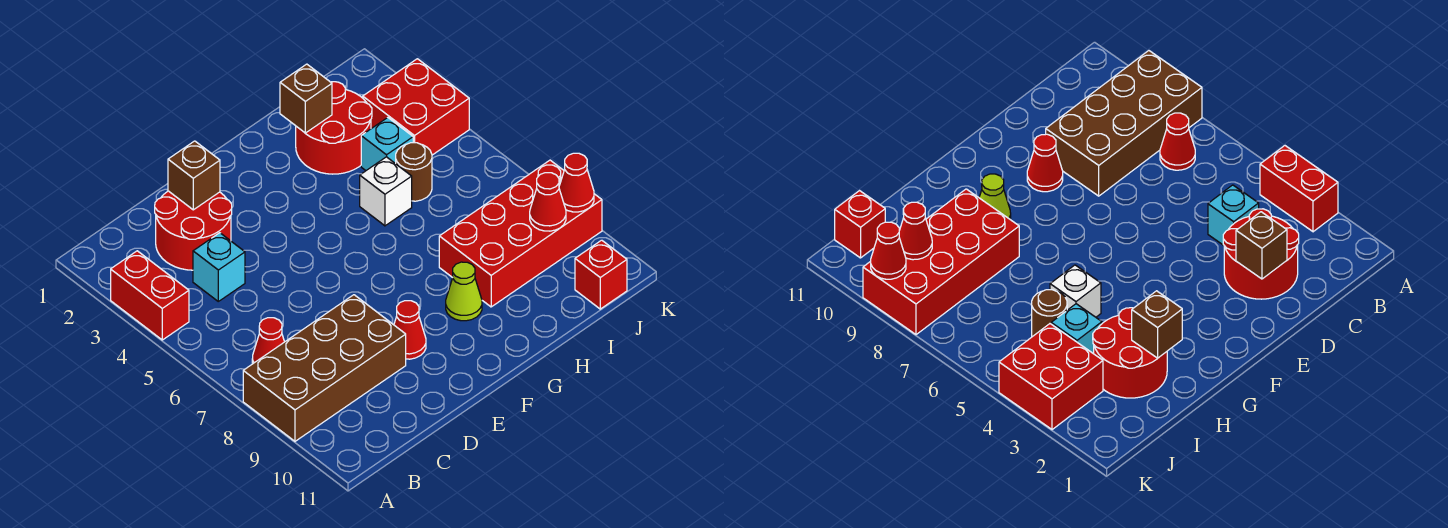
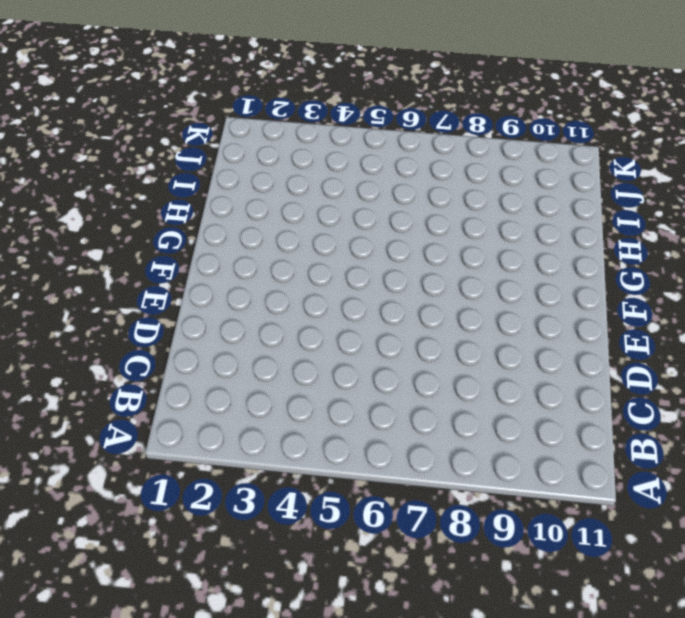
none -> red 1x2 brick [111,251,189,340]
none -> brown 2x4 brick [243,295,406,441]
none -> red 1x1 cone [252,318,284,364]

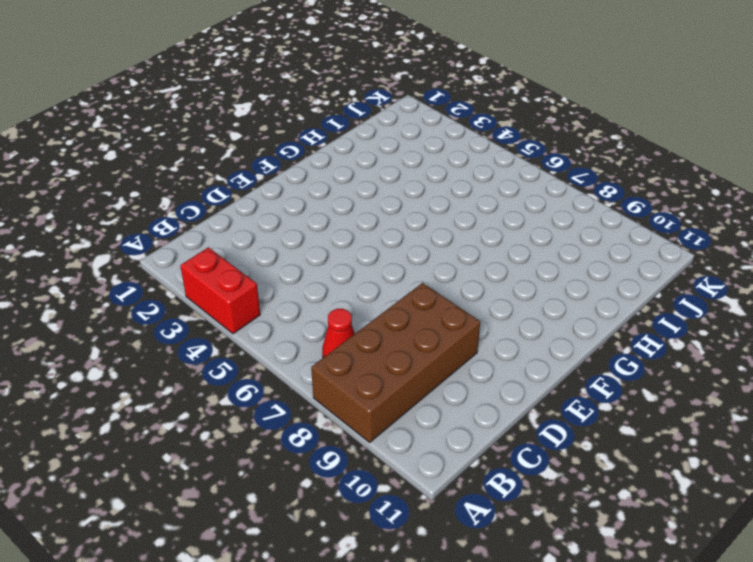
none -> red 2x2 round brick [155,191,232,270]
none -> cyan 1x1 brick [193,233,245,301]
none -> red 1x1 cone [394,301,426,359]

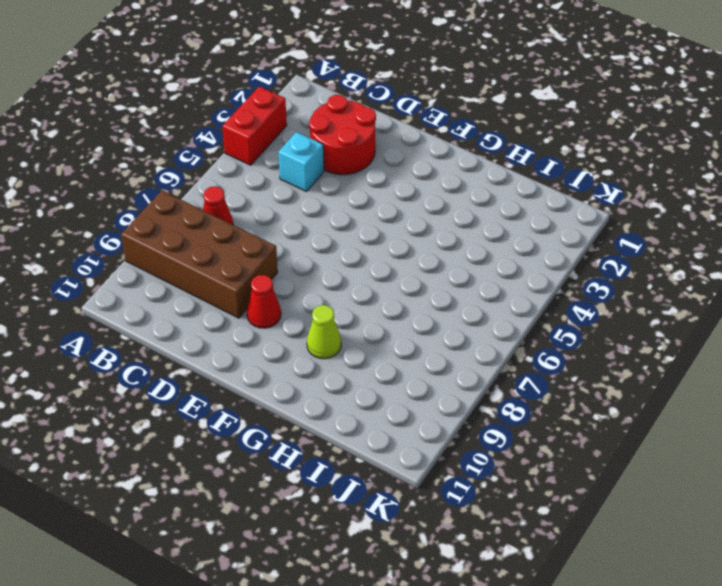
none -> red 2x2 round brick [296,82,372,174]
none -> white 1x1 brick [360,157,412,226]
none -> red 2x4 brick [439,160,602,307]

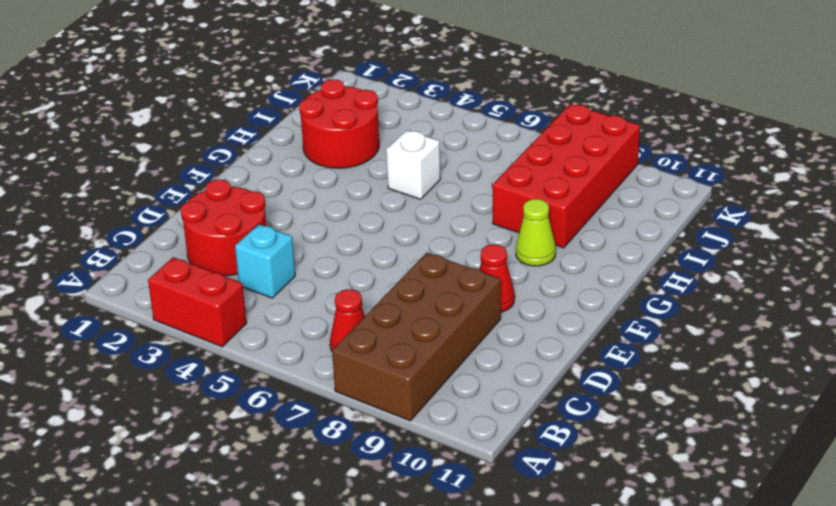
none -> cyan 1x1 brick [361,118,413,170]
none -> brown 1x1 round brick [396,143,432,201]
none -> red 2x2 brick [363,59,469,155]

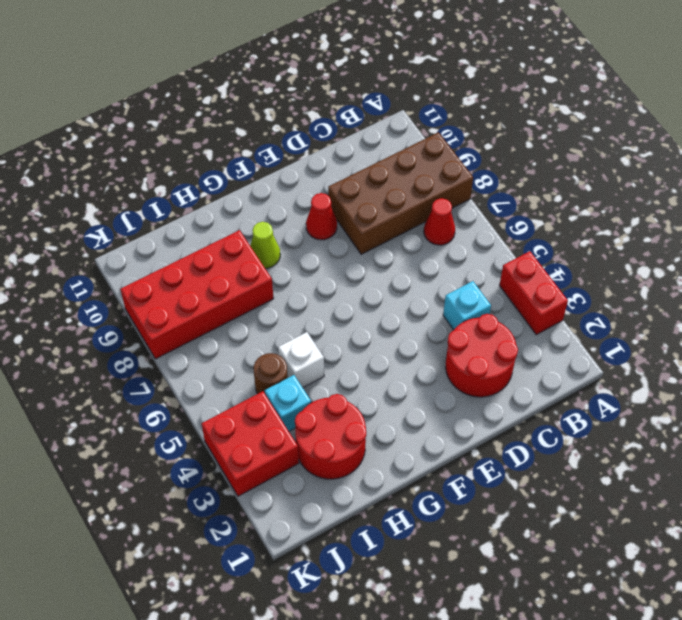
none -> red 1x1 brick [575,240,627,309]
none -> brown 1x1 brick [168,141,220,210]
none -> brown 1x1 brick [280,64,332,133]

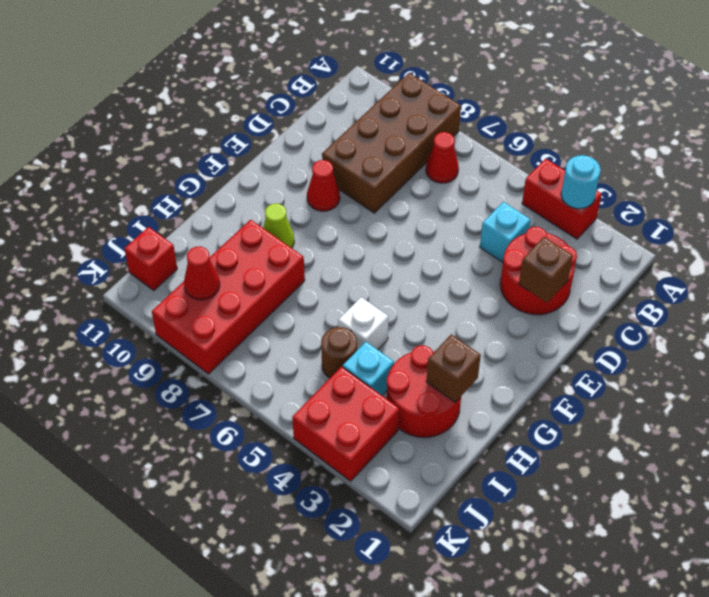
cyan 1x1 round brick [561,155,600,209] -> none
none -> red 1x1 cone [559,153,594,212]

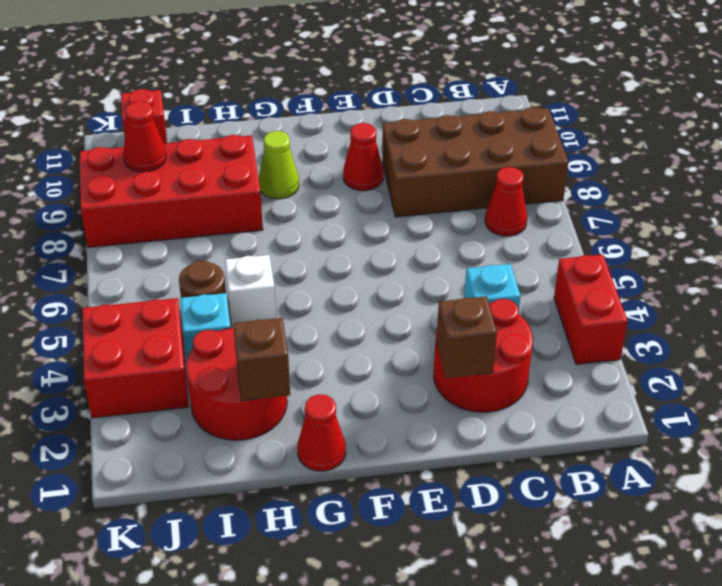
red 1x1 cone [297,394,346,471] -> red 1x1 cone moved to [559,153,594,212]

